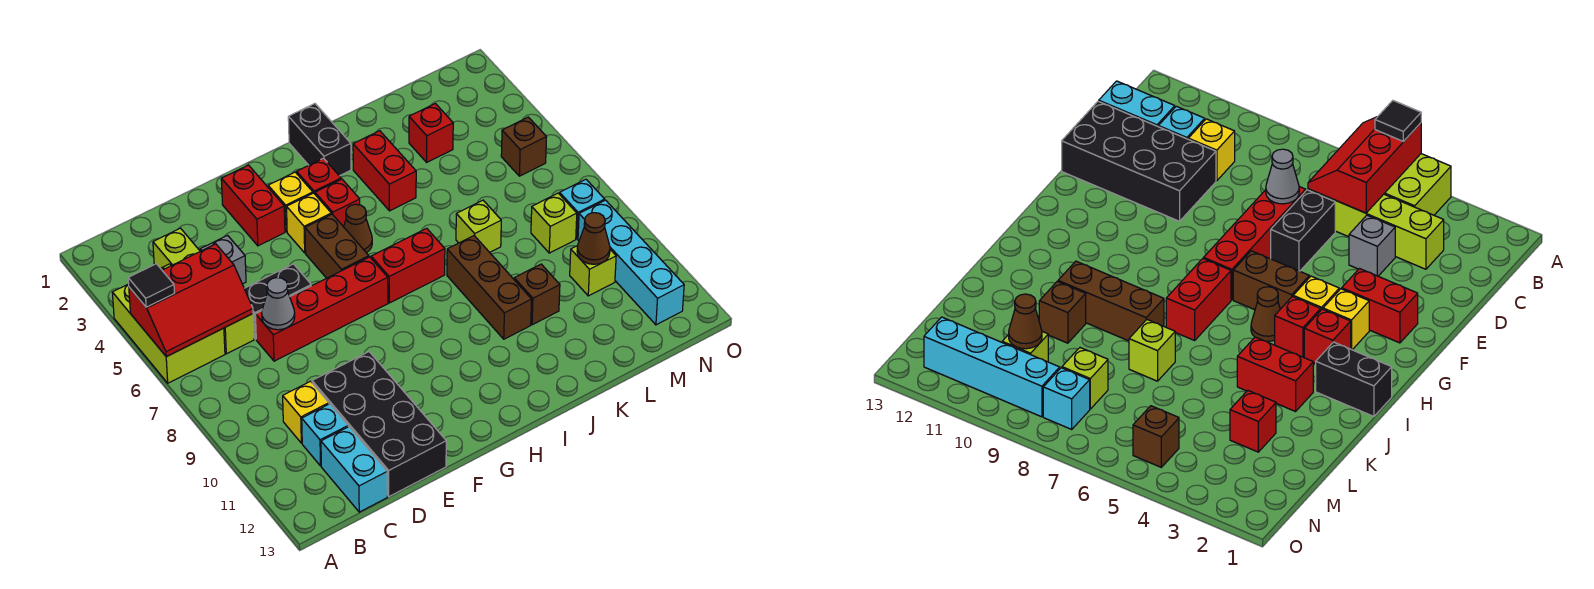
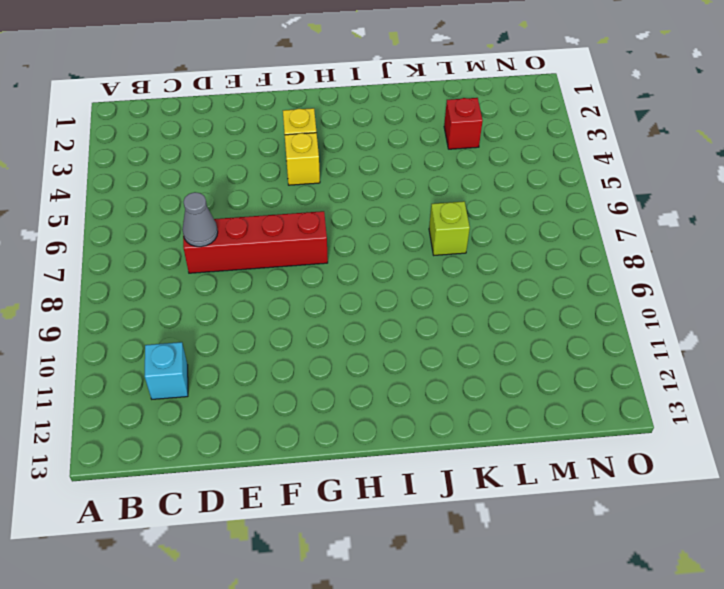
none -> lime 2x3 brick [112,264,225,383]
none -> lime 1x4 brick [153,228,254,354]
none -> yellow 1x1 brick [283,381,329,443]
none -> cyan 1x2 brick [321,427,387,512]

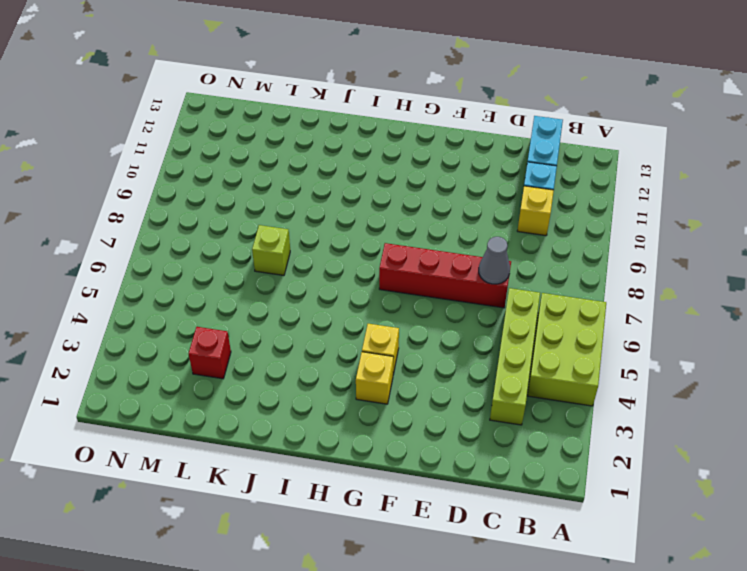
none -> grey 1x1 brick [200,235,246,284]
none -> black 1x2 brick [244,264,311,339]
none -> black 2x4 brick [312,352,446,497]
none -> red 1x2 brick [221,165,285,246]

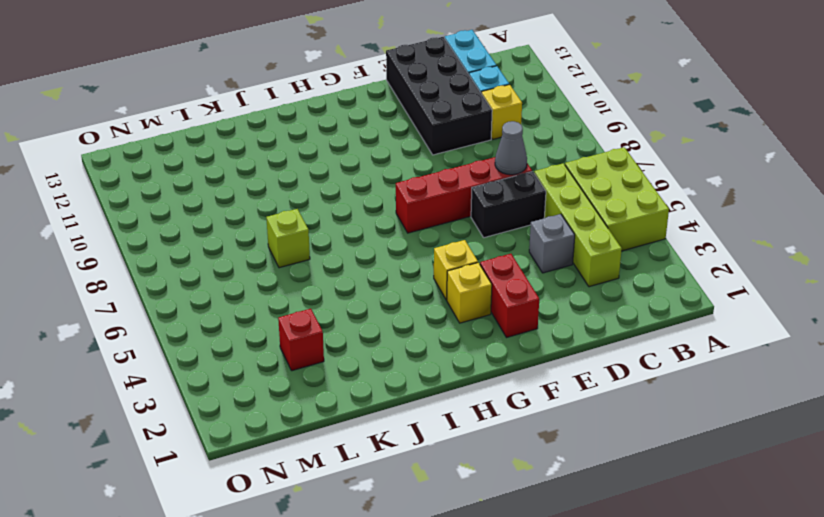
none -> brown 1x2 brick [305,214,369,278]
none -> red 1x1 brick [297,158,341,194]
none -> red 1x1 brick [315,179,360,227]
none -> brown 1x1 cone [344,204,372,253]

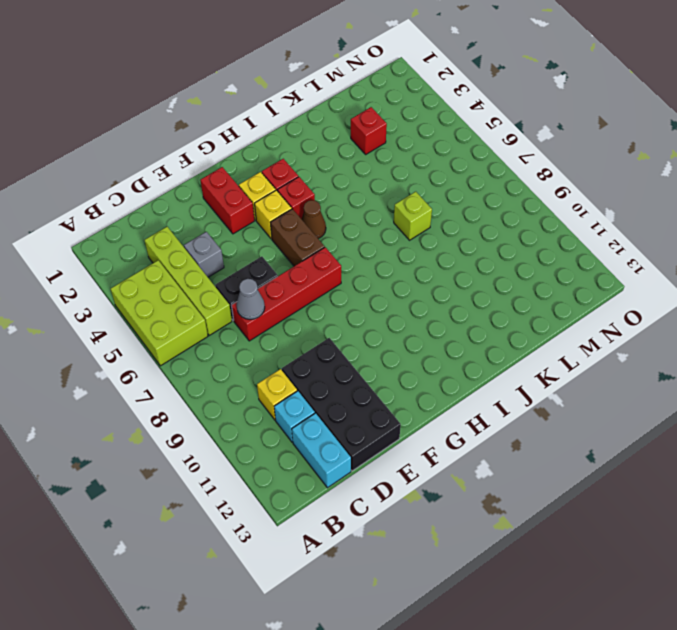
none -> red 1x2 brick [371,228,445,303]
none -> black 1x2 brick [288,104,351,176]
none -> red 1x2 brick [353,131,416,211]
none -> brown 1x3 brick [447,236,532,339]

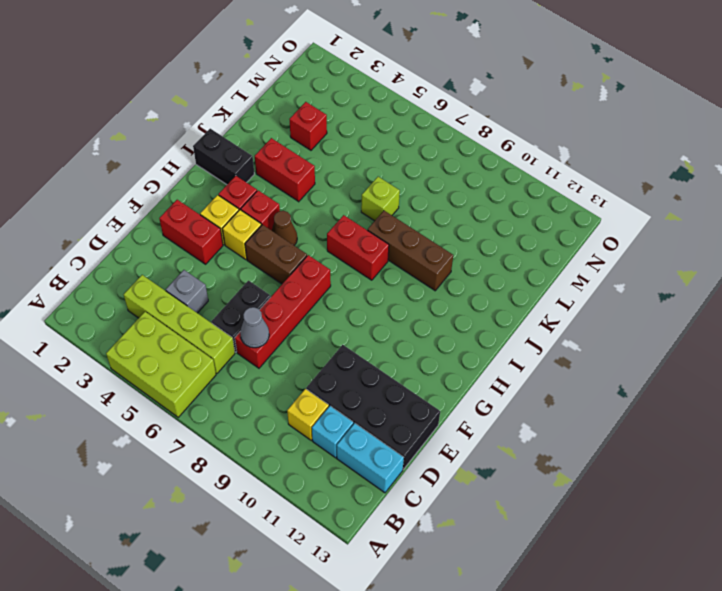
red 1x2 brick [327,215,389,280] -> red 1x2 brick turned to [371,228,445,303]
none -> brown 1x1 brick [514,264,560,325]
none -> lime 1x1 brick [531,193,577,253]
none -> lime 1x1 brick [570,246,616,296]
none -> brown 1x1 brick [501,117,546,176]

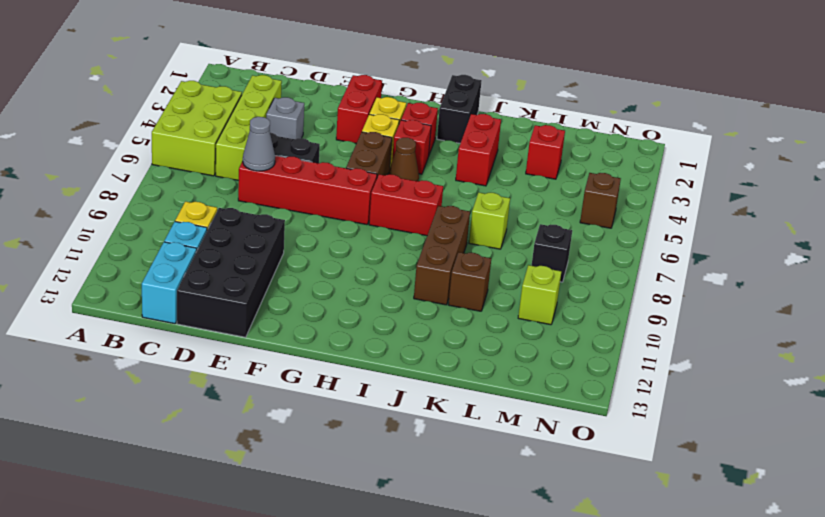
black 1x1 brick [532,224,572,282] -> lime 1x1 brick [531,193,577,253]
none -> cyan 1x1 brick [560,179,605,239]
none -> cyan 1x4 brick [578,200,684,325]
none -> red 2x3 slope [129,244,253,357]
none -> brown 1x1 cone [577,213,610,264]

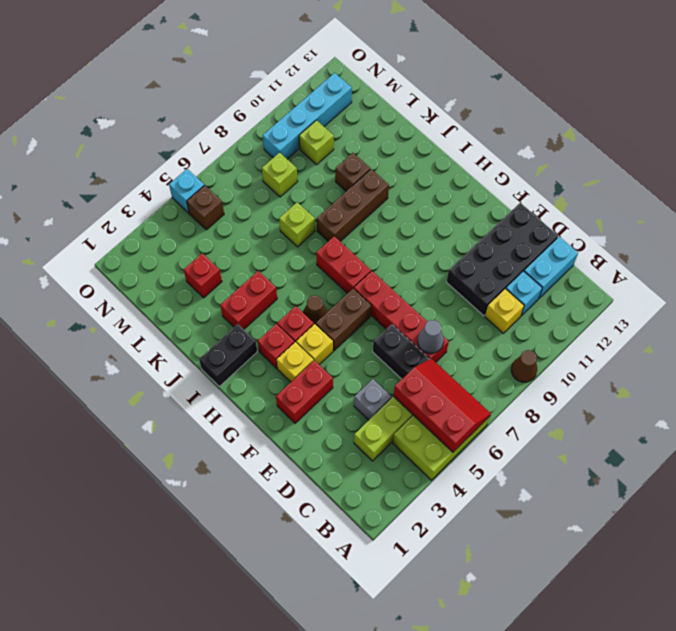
brown 1x1 cone [511,350,537,382] -> brown 1x1 cone moved to [577,213,610,264]
cyan 1x1 brick [169,169,204,213] -> cyan 1x1 brick moved to [560,179,605,239]
none -> black 1x1 tile [128,264,174,307]

